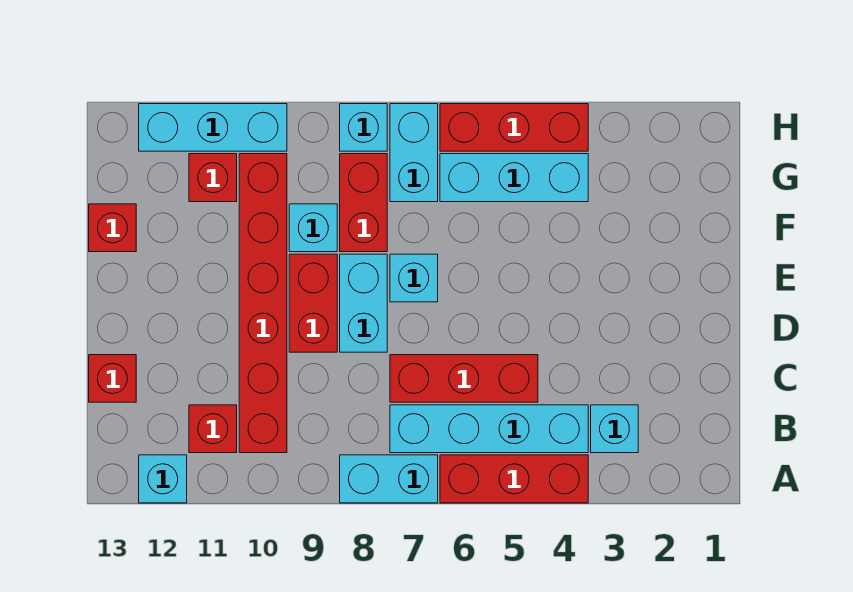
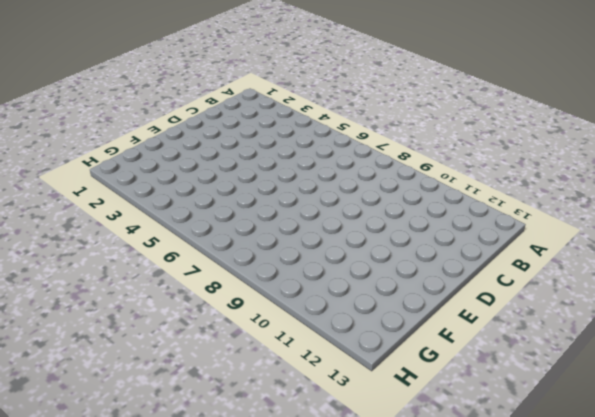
none -> red 1x3 brick [440,455,588,503]
none -> cyan 1x2 brick [340,455,438,503]
none -> cyan 1x1 brick [139,455,187,503]

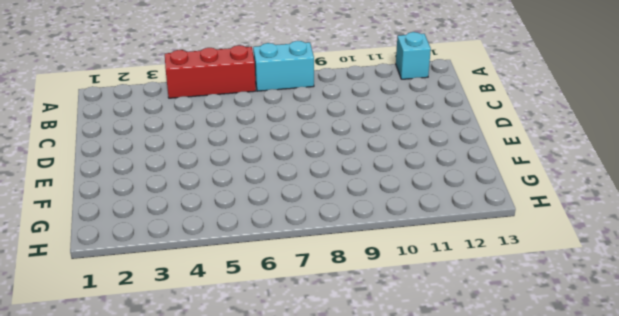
none -> cyan 1x1 brick [591,405,638,453]
none -> cyan 1x4 brick [390,405,588,453]
none -> red 1x6 brick [239,154,287,453]

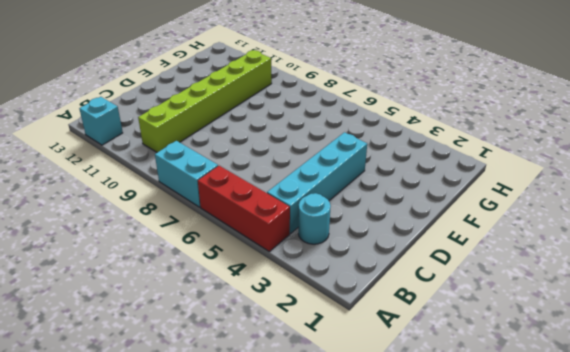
cyan 1x1 round brick [298,193,331,244] -> cyan 1x1 brick [591,405,638,453]
cyan 1x4 brick [267,132,367,233] -> cyan 1x4 brick turned to [390,405,588,453]
lime 1x6 brick [138,50,272,152] -> red 1x6 brick [239,154,287,453]
none -> red 1x1 brick [189,405,237,453]
none -> red 1x3 brick [390,355,538,402]
none -> red 1x1 brick [89,355,136,402]

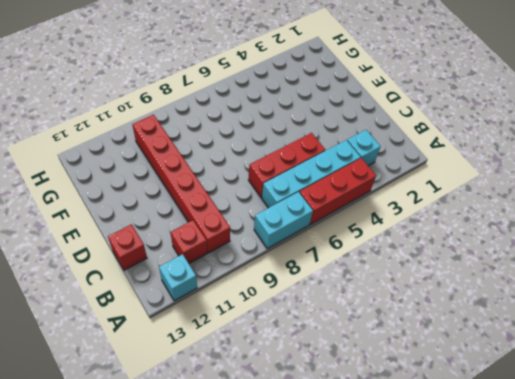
none -> cyan 1x2 brick [340,254,387,352]
none -> red 1x2 brick [289,254,337,352]
none -> cyan 1x1 brick [390,254,438,302]

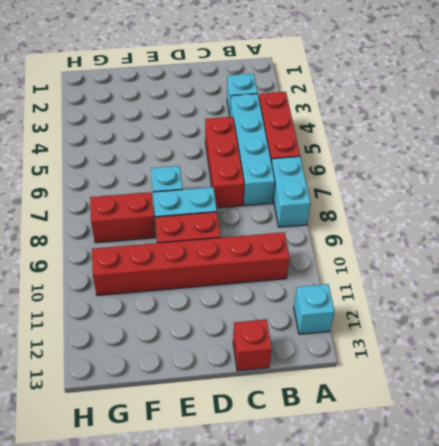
none -> red 1x1 brick [189,405,237,453]
none -> cyan 1x1 brick [289,204,337,252]
none -> red 1x1 brick [89,204,136,252]

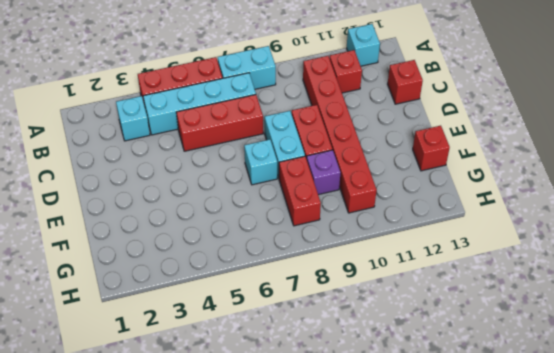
purple 1x1 brick [307,150,340,195] -> cyan 1x1 brick [289,204,337,252]
none -> cyan 1x3 brick [440,154,588,202]
none -> cyan 1x2 brick [390,104,438,202]
none -> red 1x1 brick [189,154,237,202]

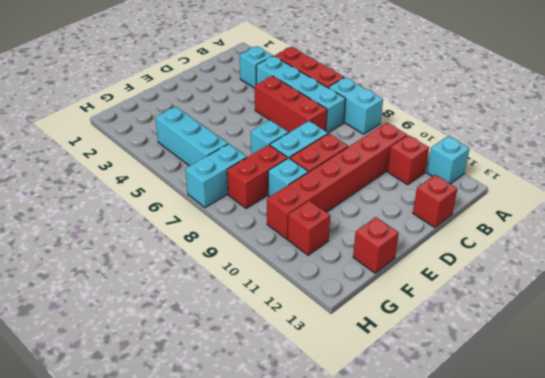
none -> red 1x3 brick [440,104,588,151]
none -> cyan 1x1 brick [340,104,387,151]
none -> cyan 1x3 brick [139,104,287,151]

